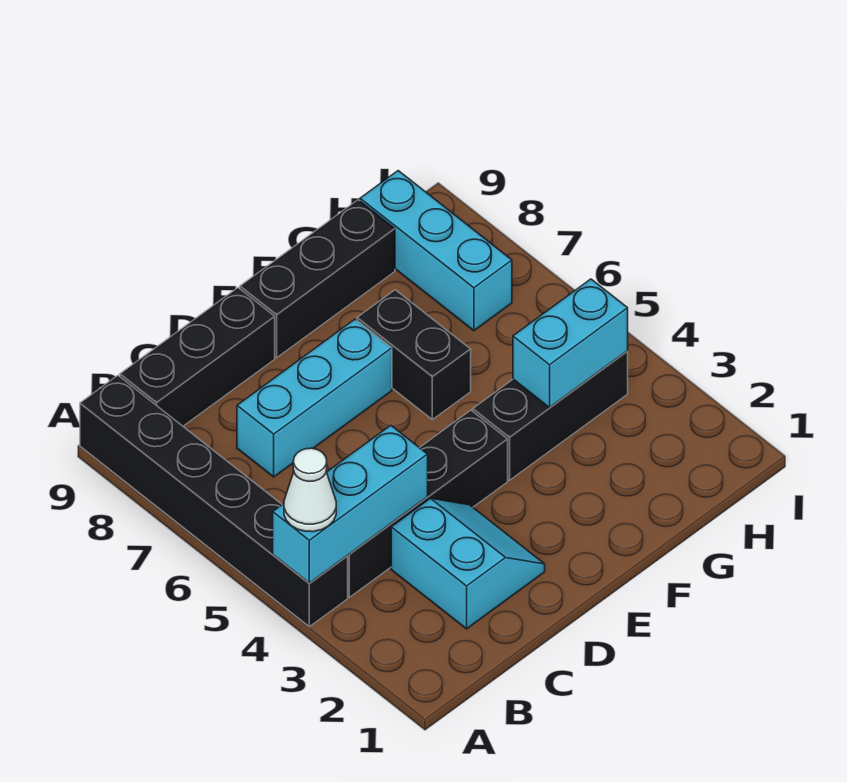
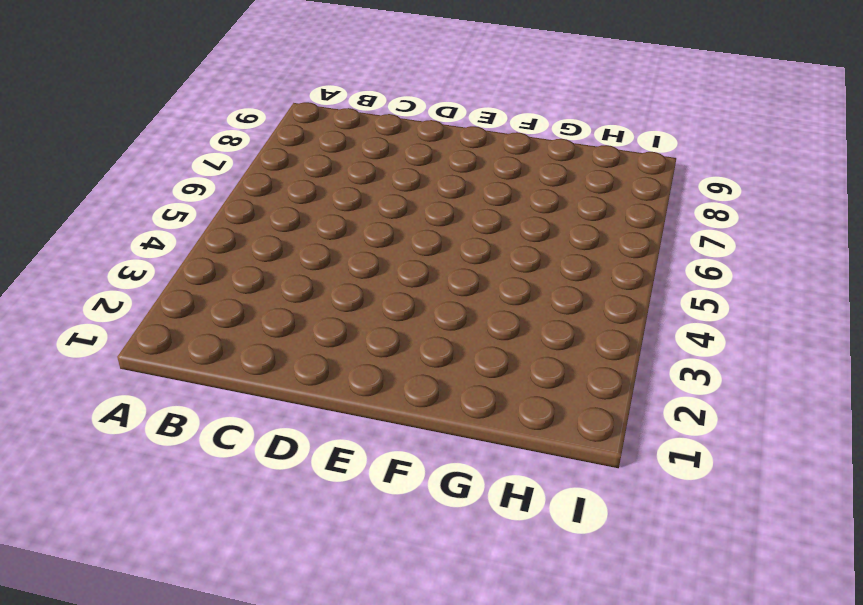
none -> black 1x6 brick [80,376,348,627]
none -> black 1x4 brick [348,410,508,597]
none -> black 1x3 brick [120,288,275,426]

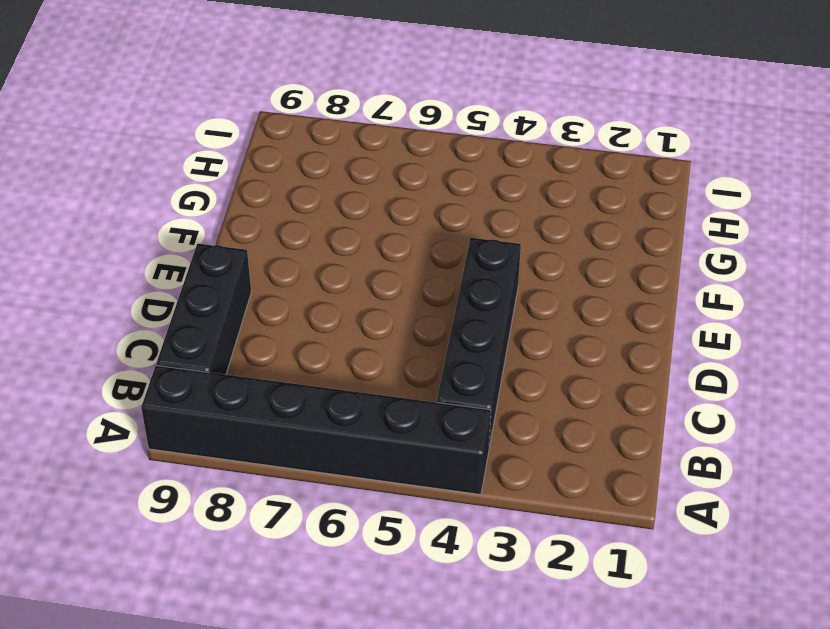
none -> cyan 2x2 slope [391,498,545,629]
none -> cyan 1x3 brick [237,319,392,477]
none -> black 1x3 brick [240,200,395,358]

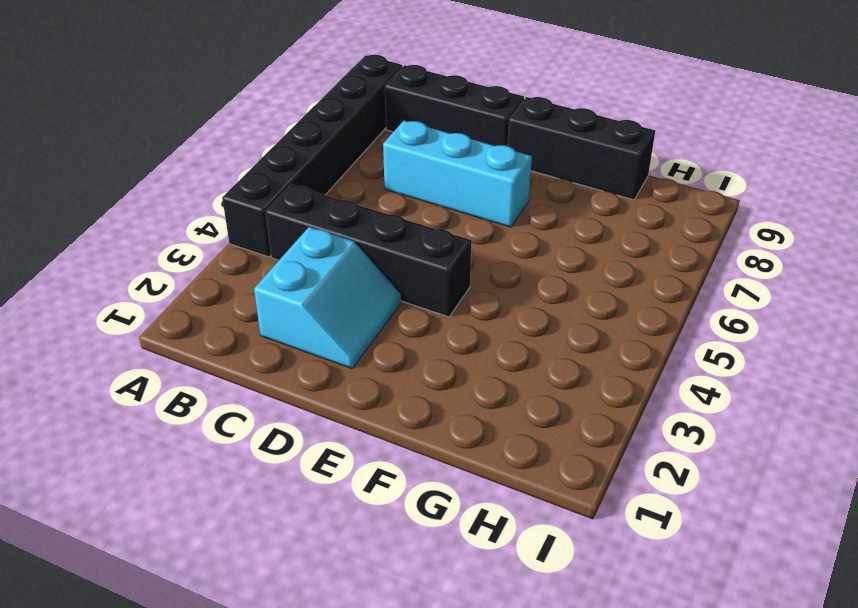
none -> black 1x3 brick [473,351,628,480]
none -> black 1x2 brick [357,290,471,419]
none -> cyan 1x3 brick [360,171,512,331]

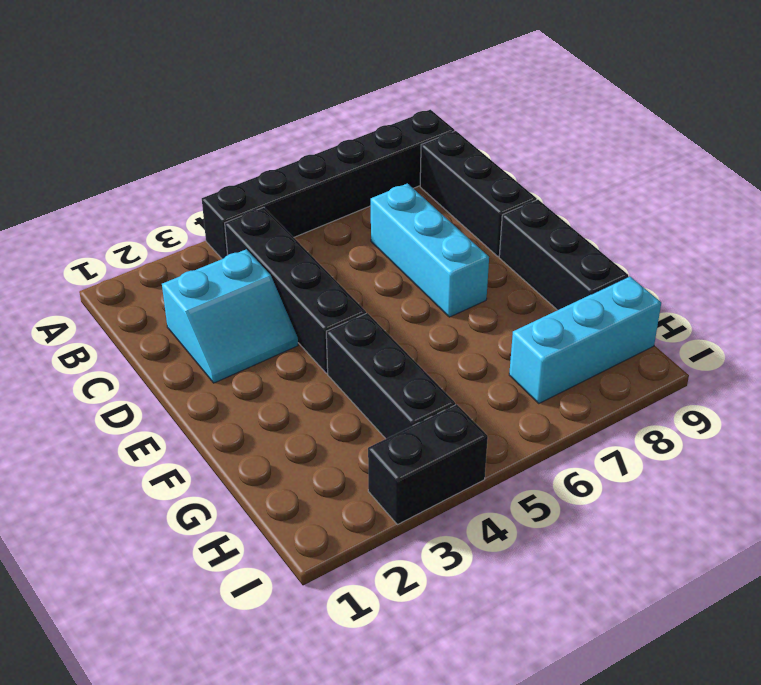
black 1x2 brick [368,404,488,525] -> black 1x2 brick moved to [357,290,471,419]
none -> cyan 1x3 brick [273,425,428,583]
none -> cyan 1x2 brick [513,279,628,408]
none -> white 1x1 cone [284,448,336,532]

